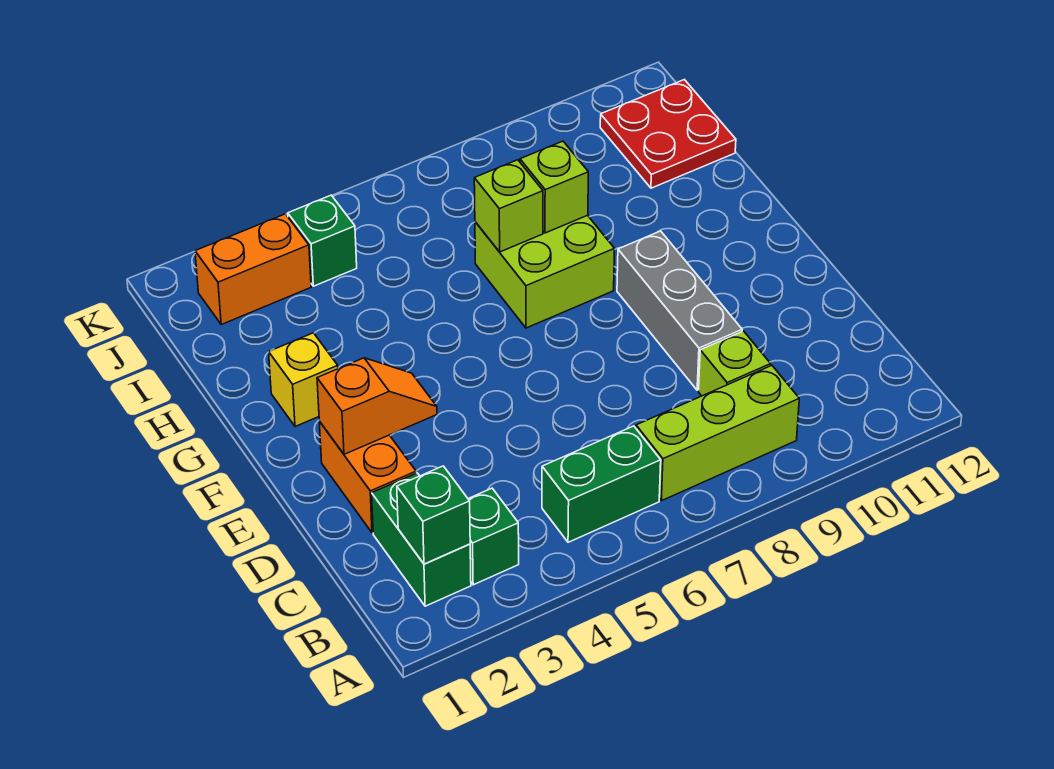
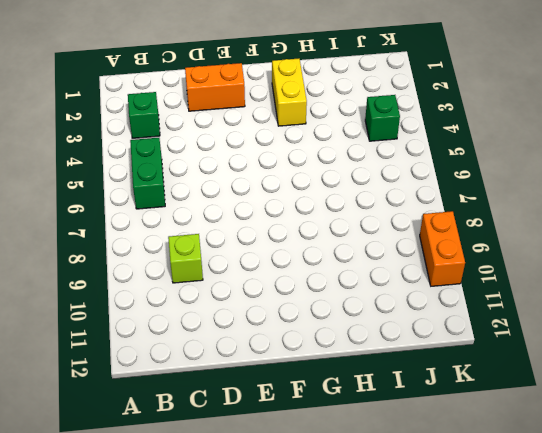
yellow 1x2 brick [272,59,307,126] -> yellow 1x1 brick [269,333,338,427]
orange 1x2 brick [420,211,465,286] -> orange 1x2 brick moved to [195,214,311,324]
none -> green 1x2 brick [372,473,471,606]
none -> lime 1x3 brick [636,365,799,501]
none -> grey 1x3 brick [617,231,742,390]

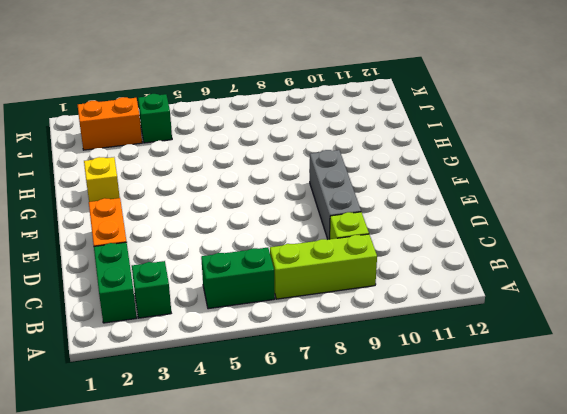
none -> lime 2x2 brick [475,215,615,328]
none -> red 2x2 plate [600,80,736,188]
none -> green 1x1 brick [397,466,470,564]

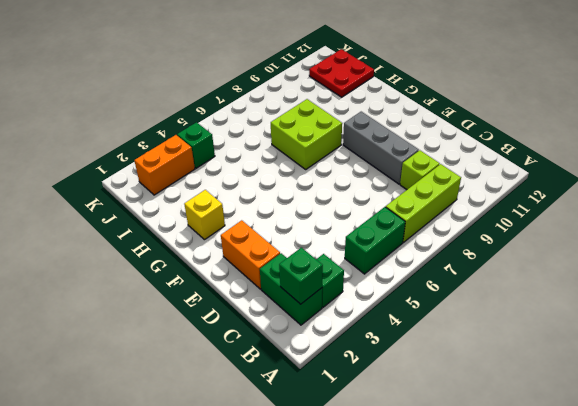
none -> orange 1x2 slope [317,358,437,454]
none -> lime 1x1 brick [474,160,543,252]
none -> lime 1x1 brick [520,141,588,233]

